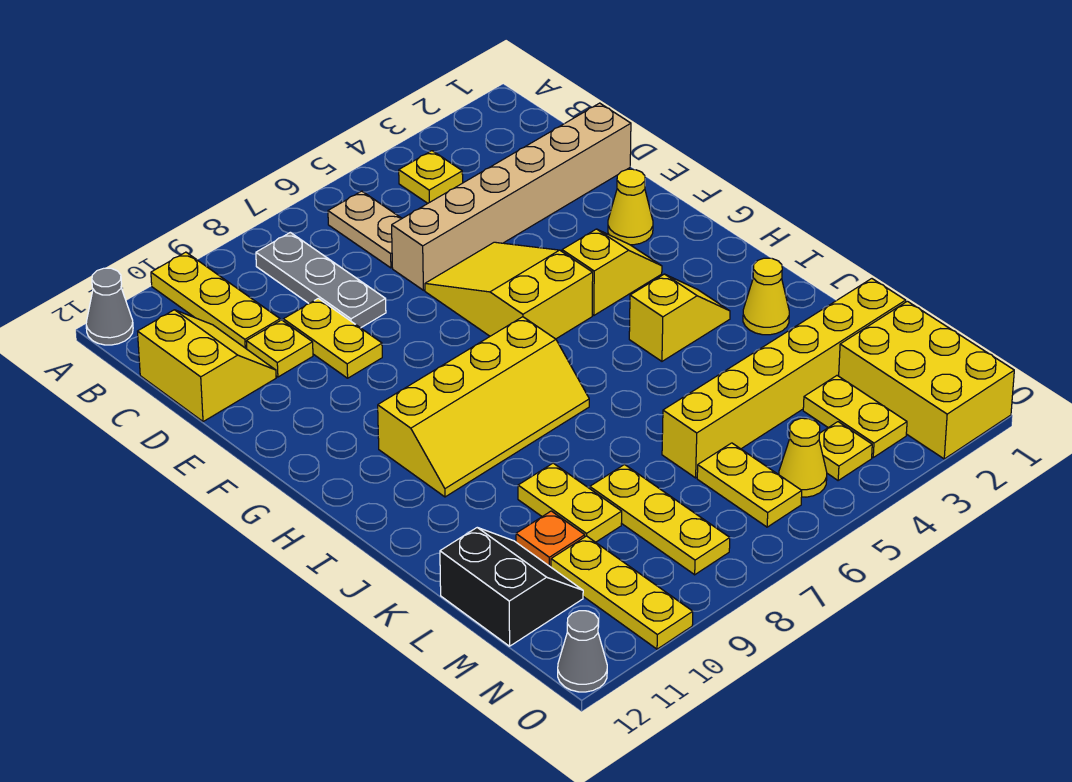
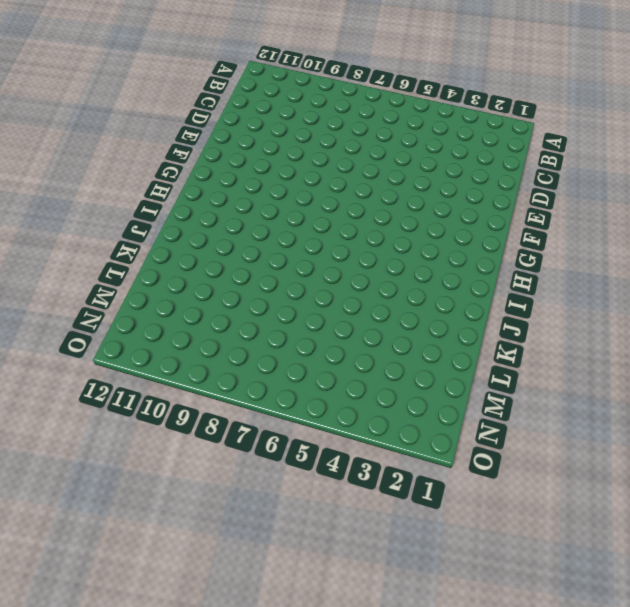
none -> yellow 1x3 plate [151,252,280,349]
none -> grey 1x1 cone [86,268,133,345]
none -> yellow 1x1 plate [399,151,463,203]

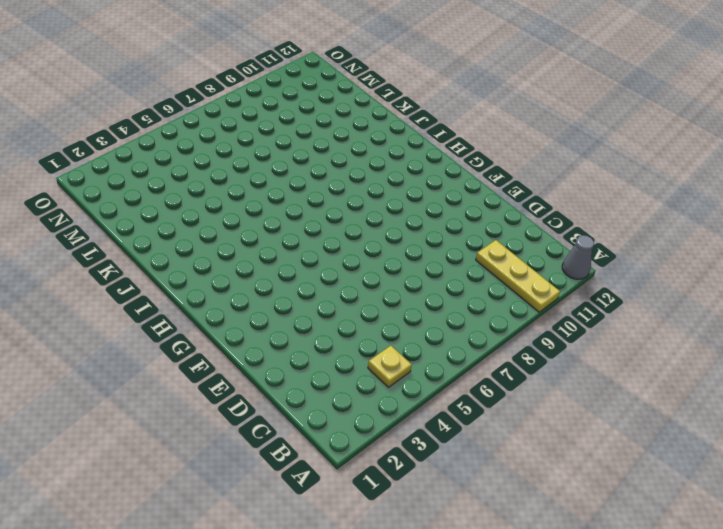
none -> tan 1x2 plate [328,191,402,268]
none -> grey 1x3 plate [256,232,386,328]
none -> yellow 2x2 slope [138,310,276,422]

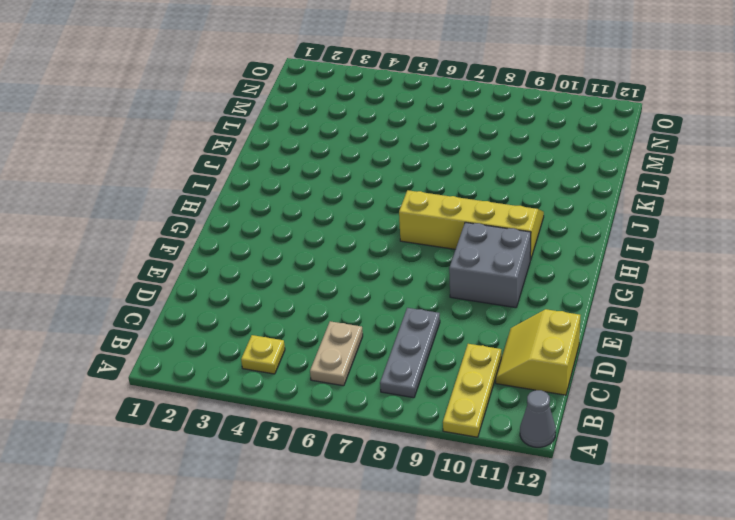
grey 2x2 brick [449,222,531,308] -> none
none -> tan 1x6 brick [392,103,631,290]
none -> yellow 1x2 plate [283,298,382,378]
none -> yellow 1x1 plate [246,320,313,377]

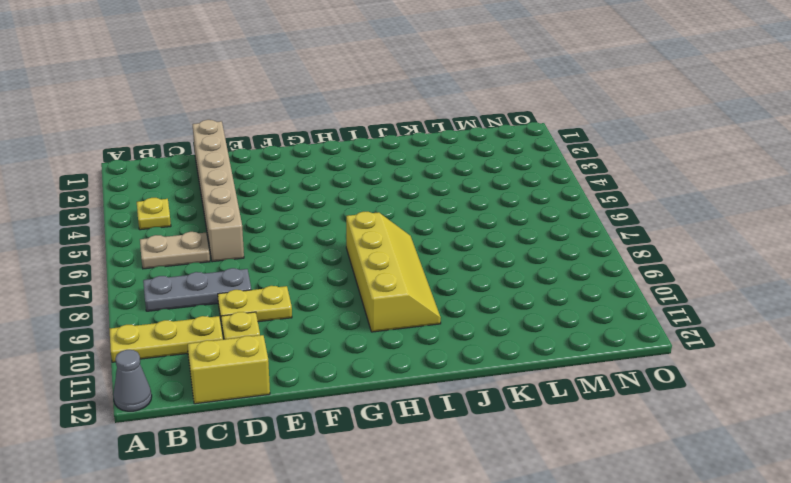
none -> yellow 2x3 slope [425,242,593,339]
none -> yellow 1x1 cone [608,169,653,245]
none -> yellow 1x2 slope [562,229,662,315]

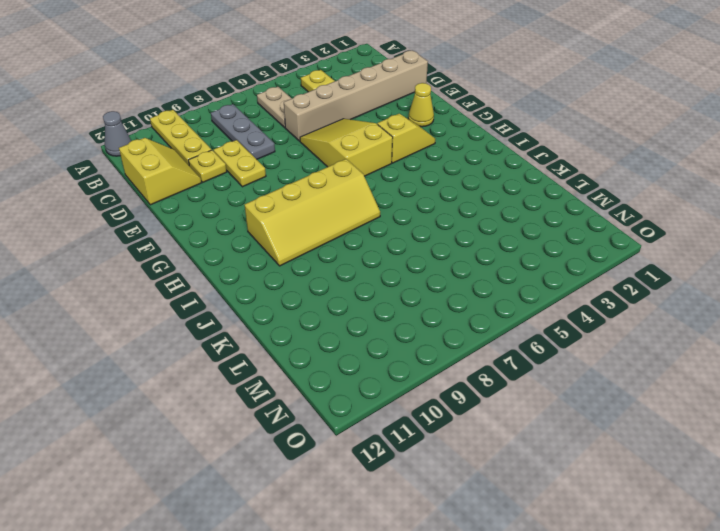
none -> yellow 1x2 slope [629,274,730,361]
none -> yellow 1x1 cone [743,258,789,335]
none -> yellow 1x2 plate [518,463,622,542]

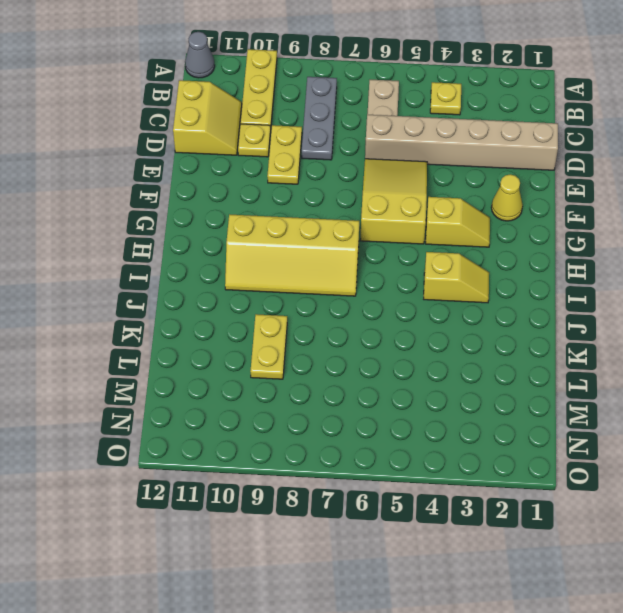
none -> yellow 1x1 cone [743,258,789,335]
none -> yellow 1x6 brick [662,279,906,478]
none -> yellow 1x3 plate [590,465,730,575]

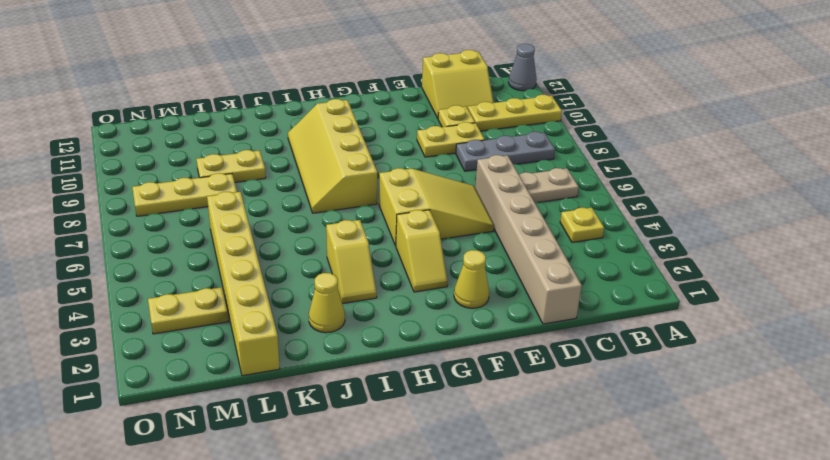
none -> orange 1x1 plate [516,511,585,567]
none -> black 2x2 slope [440,528,583,646]
none -> yellow 2x3 brick [839,301,1014,459]

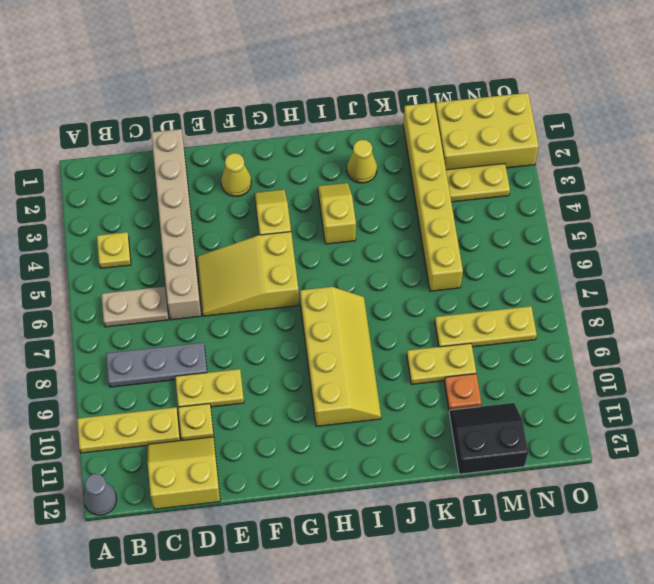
none -> yellow 1x2 plate [697,443,802,527]
none -> yellow 1x3 plate [551,536,693,649]
none -> yellow 1x1 plate [819,422,872,480]

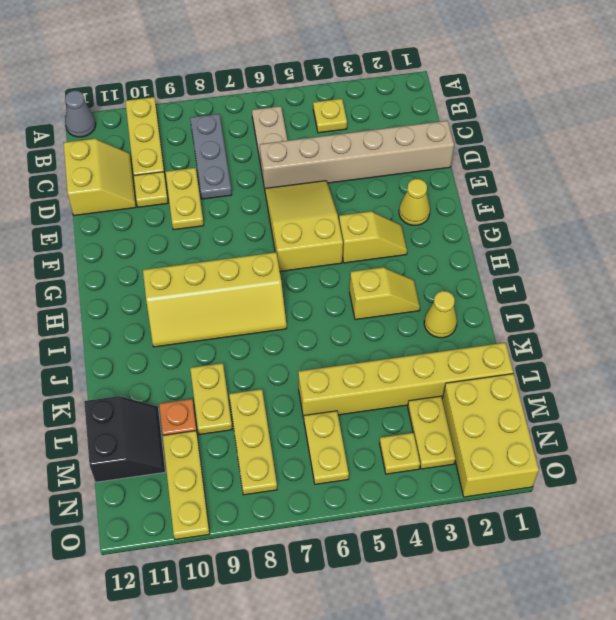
none -> yellow 1x1 cone [779,418,827,497]
none -> grey 1x1 cone [558,611,607,692]

